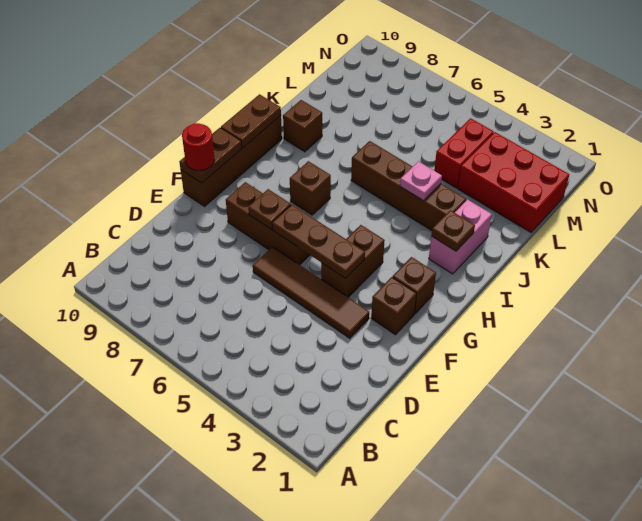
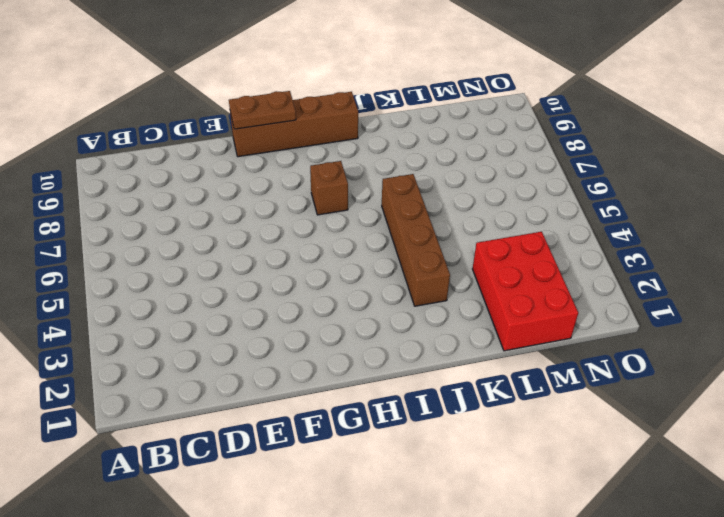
none -> brown 1x4 tile [253,247,369,338]
none -> brown 1x1 brick [371,277,417,335]
none -> brown 1x2 brick [321,225,385,297]

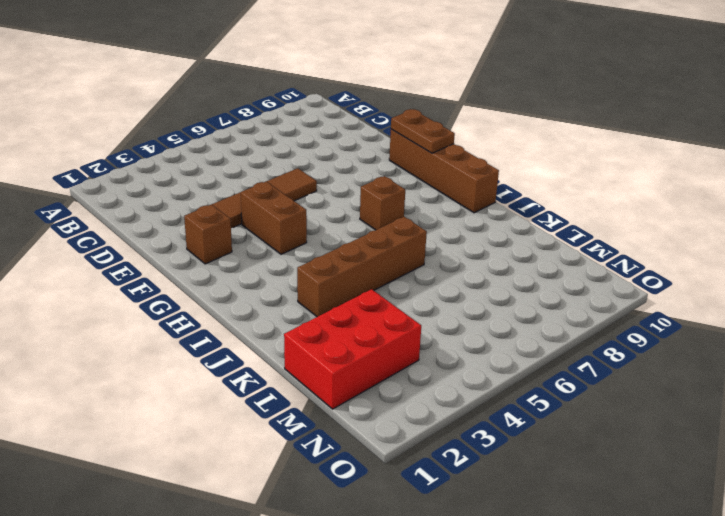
none -> brown 1x3 brick [226,182,310,265]
none -> brown 1x1 brick [393,257,436,314]
none -> pink 1x2 brick [429,200,492,274]

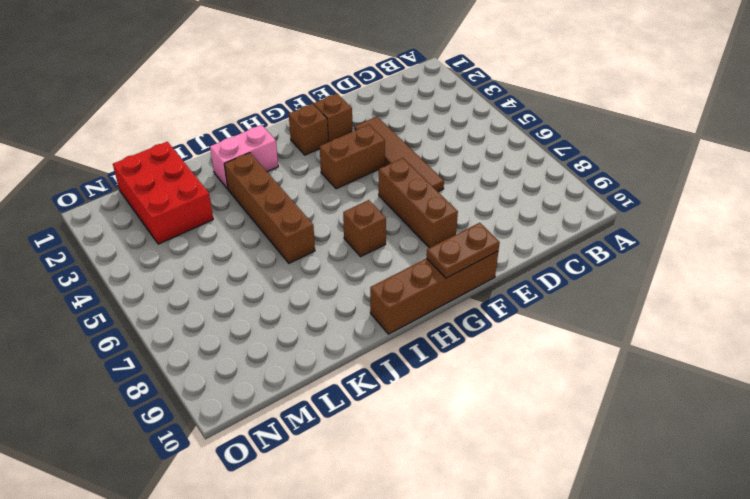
none -> brown 1x1 brick [283,100,322,152]
none -> red 1x2 brick [434,118,494,188]
none -> brown 1x3 plate [272,205,365,278]

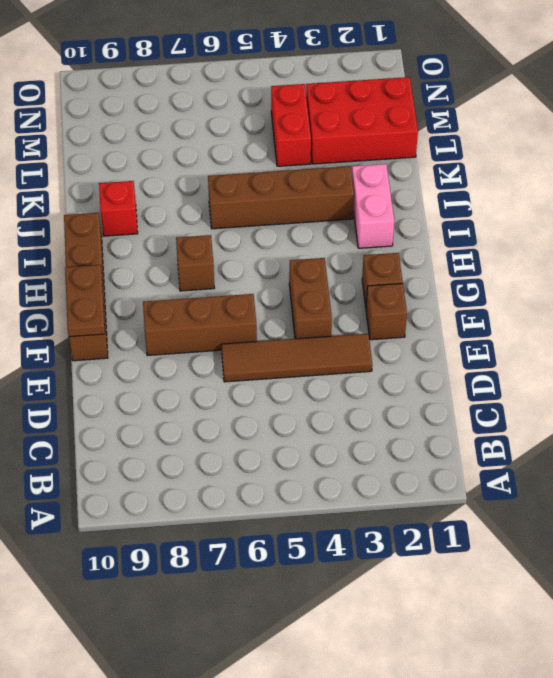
red 1x1 brick [99,181,138,236] -> brown 1x1 brick [283,100,322,152]
none -> brown 1x3 plate [272,205,365,278]
none -> brown 1x1 plate [248,189,291,229]
none -> brown 1x2 plate [221,94,281,148]

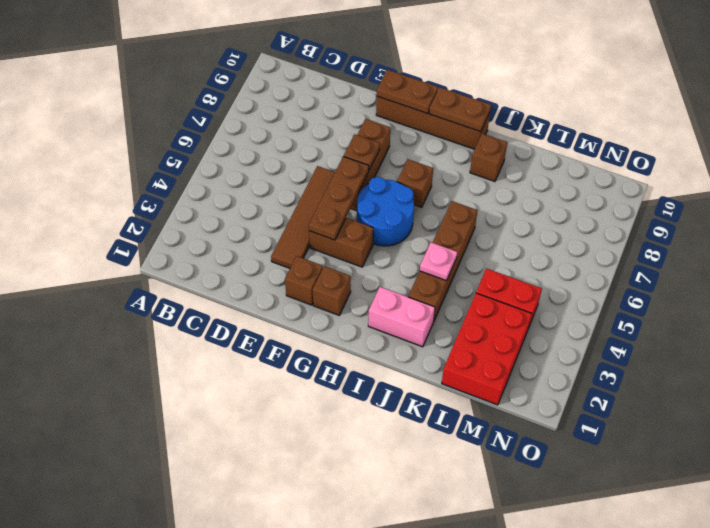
blue 2x2 round brick [357,177,414,246] -> none
none -> brown 1x1 plate [431,210,475,251]
none -> red 1x1 round brick [182,123,214,171]

